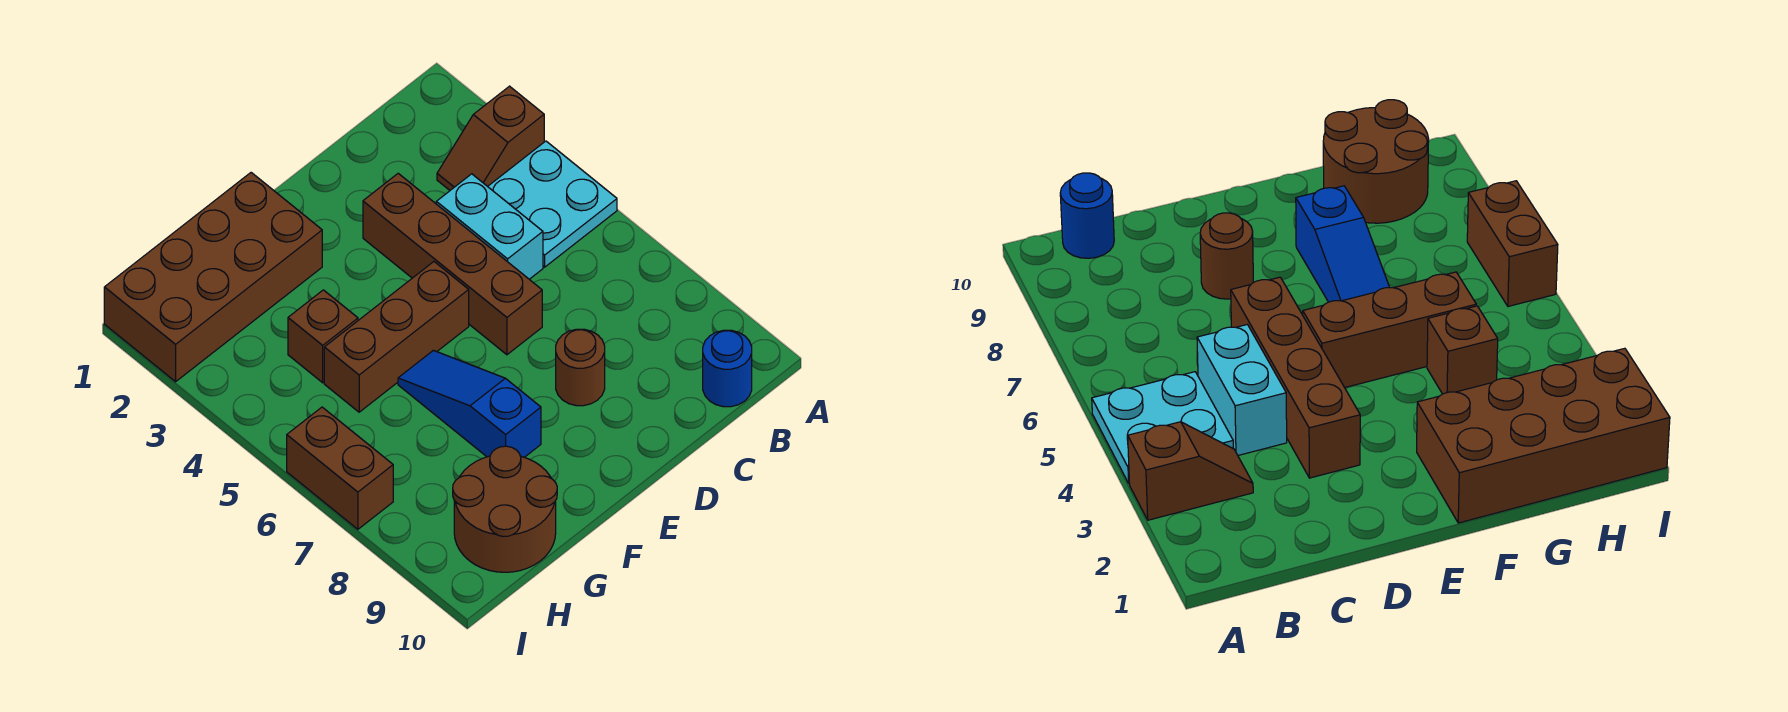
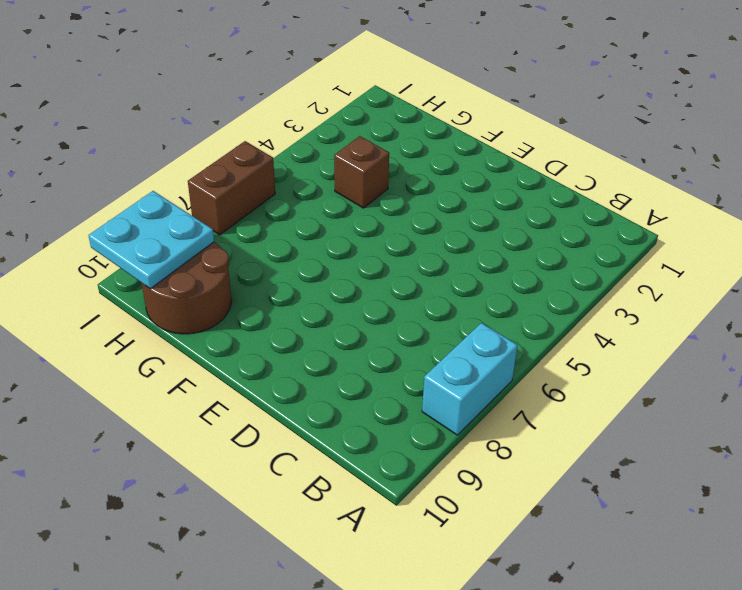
cyan 1x2 brick [422,323,518,435] -> cyan 1x2 brick moved to [436,174,543,279]
cyan 2x2 plate [88,191,214,289] -> cyan 2x2 plate moved to [488,141,617,267]
none -> brown 1x2 slope [437,86,544,190]
none -> blue 1x1 round brick [703,330,752,407]
none -> brown 1x4 brick [363,173,542,355]

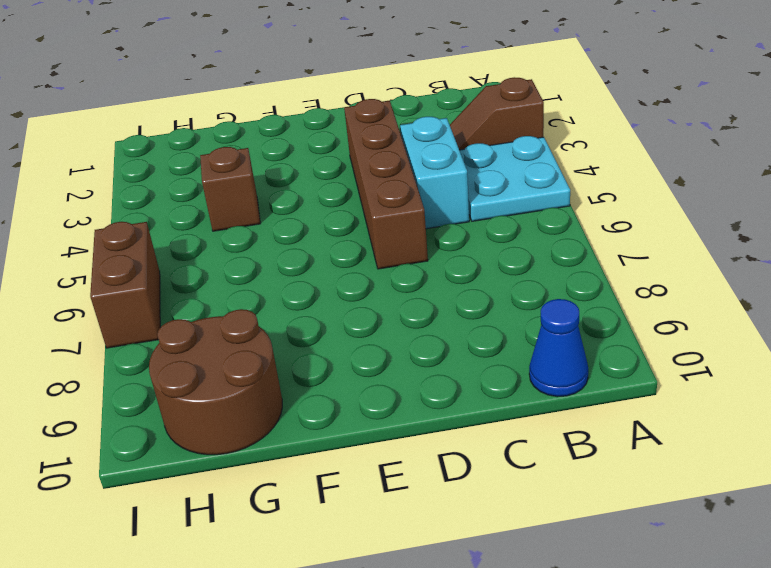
blue 1x1 cone [529,299,588,397] -> blue 1x1 round brick [703,330,752,407]
none -> brown 1x1 round brick [556,329,605,406]
none -> brown 1x3 brick [324,262,469,412]
none -> brown 2x4 brick [104,173,322,382]

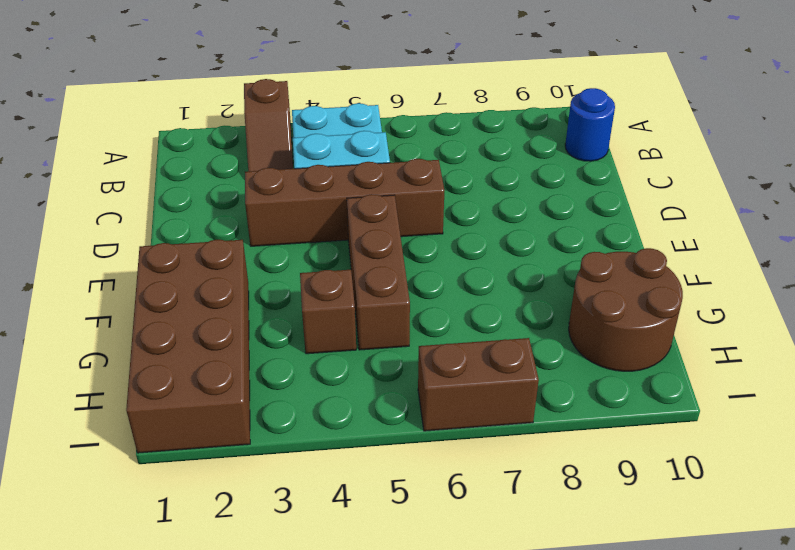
none -> brown 1x1 round brick [556,329,605,406]
none -> blue 1x3 slope [398,350,541,457]

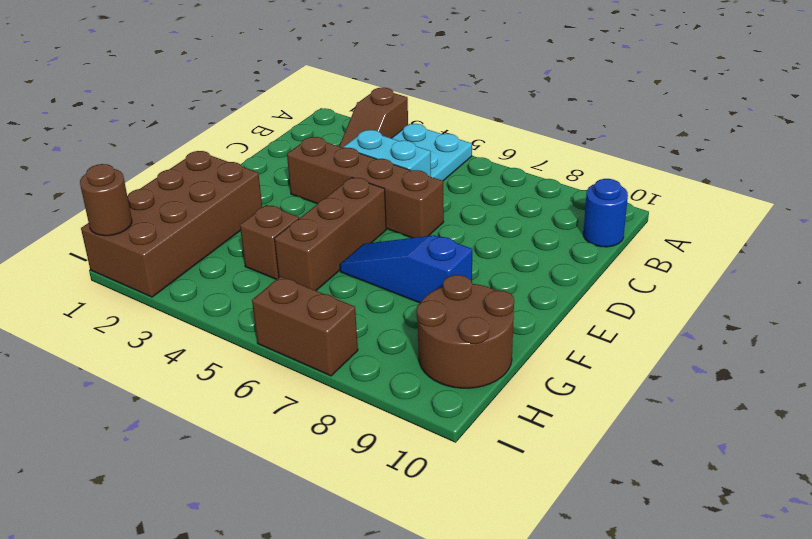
brown 1x1 round brick [80,164,132,236] -> brown 1x1 round brick moved to [556,329,605,406]

